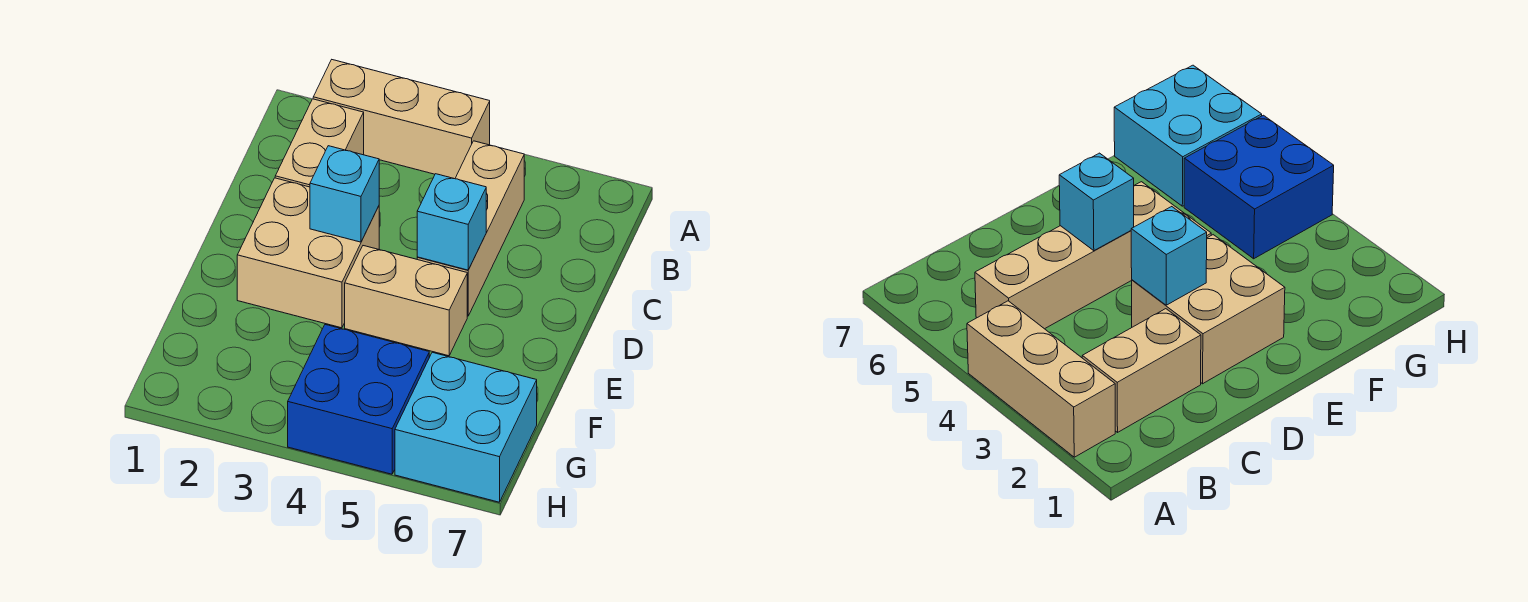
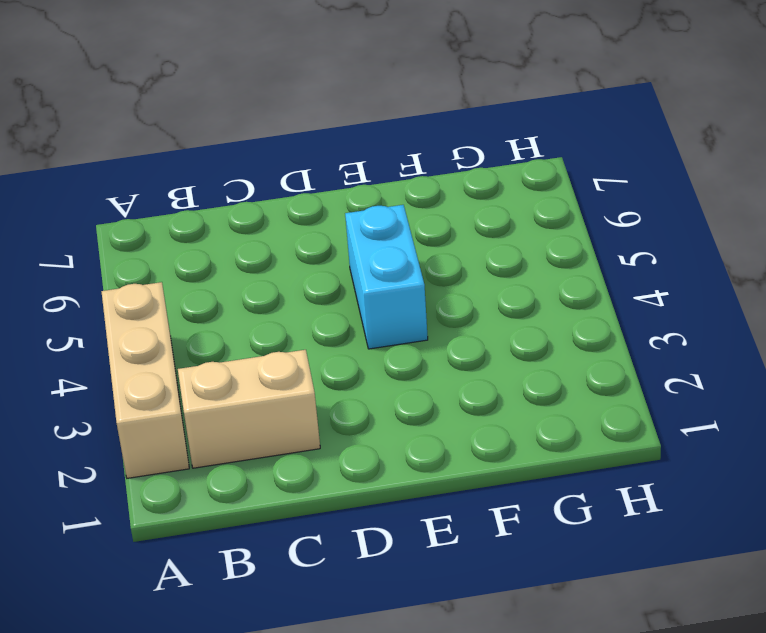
cyan 1x2 brick [345,205,428,349] -> tan 1x2 brick [345,246,467,356]
none -> tan 1x3 brick [417,141,524,316]
none -> tan 2x2 brick [237,178,379,328]

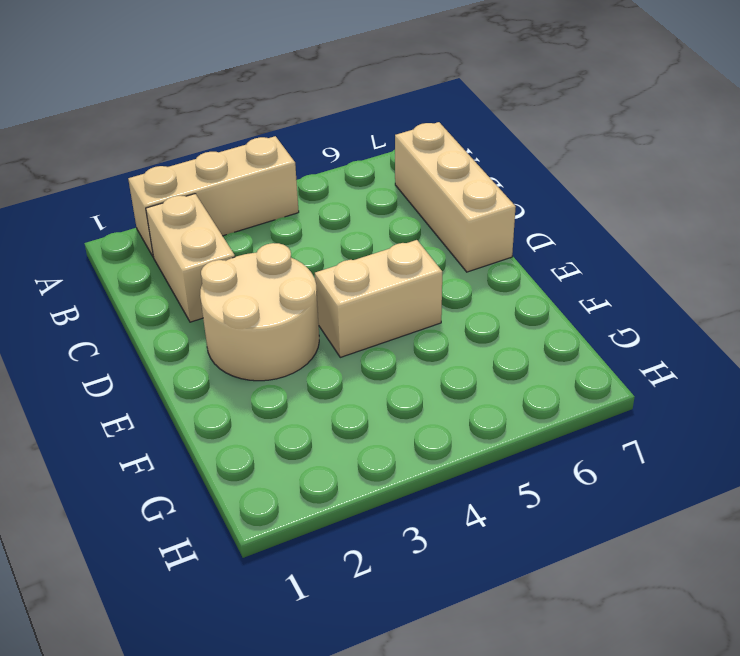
tan 1x3 brick [395,122,516,272] -> tan 1x3 brick moved to [417,141,524,316]
tan 2x2 round brick [200,243,319,381] -> tan 2x2 brick [237,178,379,328]
none -> blue 2x2 brick [288,325,429,474]
none -> cyan 2x2 brick [395,352,537,502]

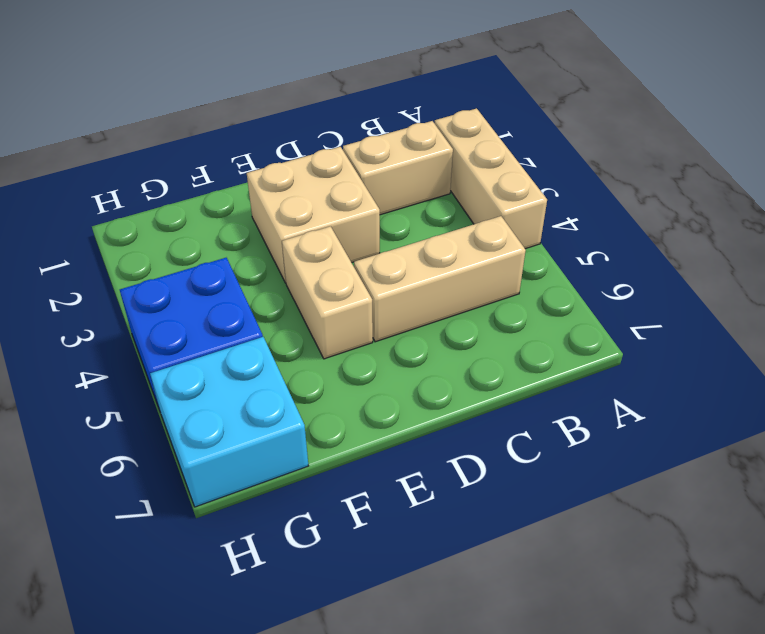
none -> cyan 1x1 brick [310,146,379,242]
none -> cyan 1x1 brick [417,174,486,270]

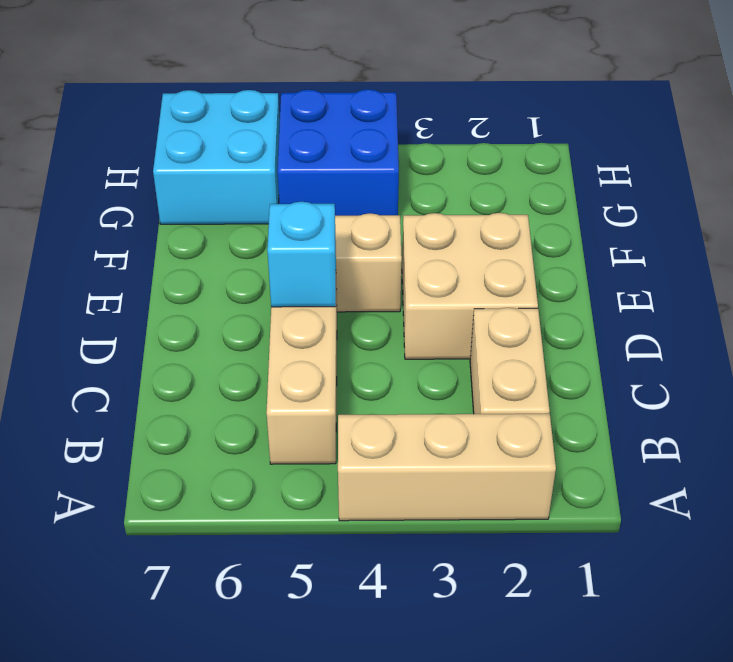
none -> cyan 1x1 brick [310,146,379,242]

